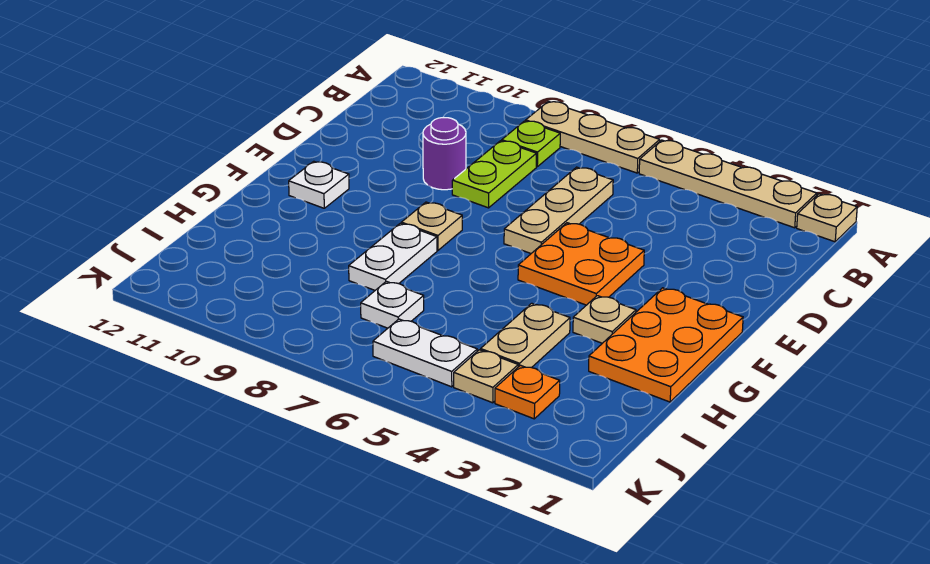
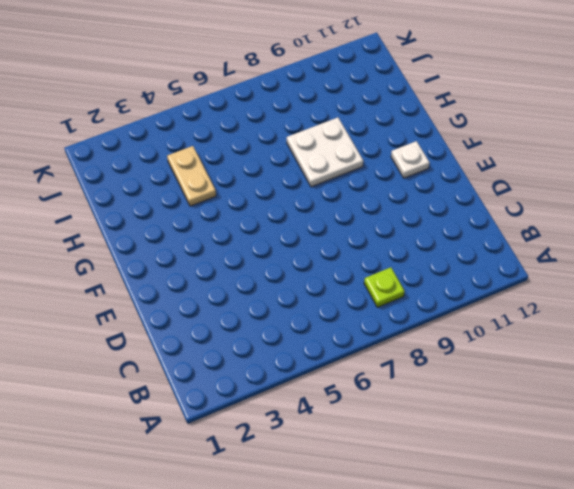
white 2x2 plate [287,118,363,187] -> white 1x2 plate [349,223,437,290]
none -> tan 1x1 plate [797,194,857,242]
none -> tan 1x4 plate [639,140,817,228]
none -> tan 1x3 plate [526,101,660,173]

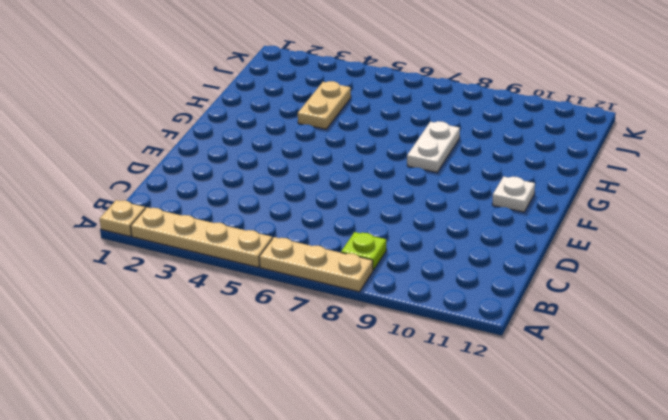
none -> tan 1x3 plate [504,167,613,253]
none -> lime 1x2 plate [452,141,536,208]
none -> purple 1x1 round brick [423,117,466,190]

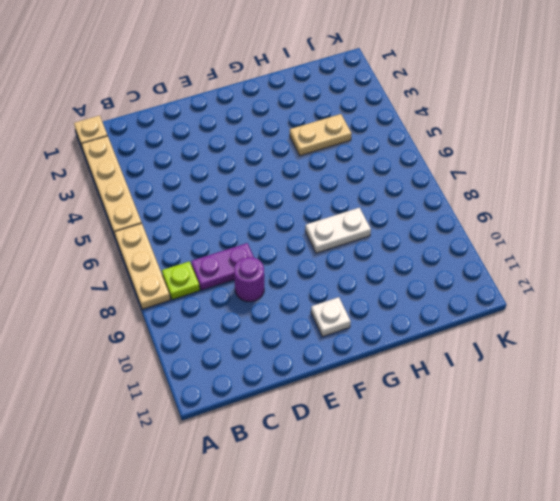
purple 1x2 plate [191,243,254,290] -> lime 1x2 plate [452,141,536,208]
none -> tan 1x3 plate [504,167,613,253]
none -> orange 2x2 plate [518,223,644,305]
none -> orange 2x3 plate [589,288,743,402]

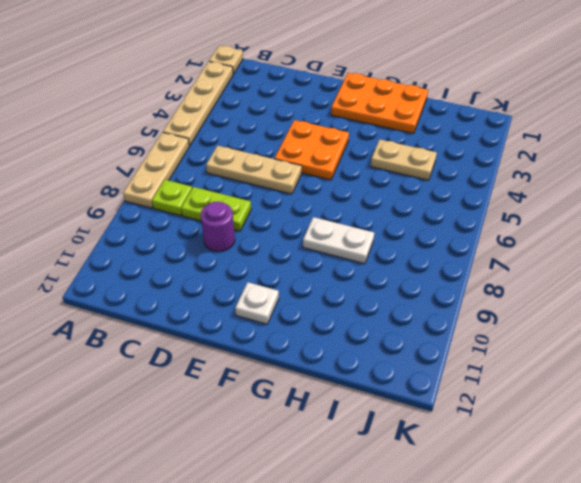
none -> tan 1x1 plate [401,202,462,250]
none -> tan 1x1 plate [573,296,636,343]
none -> white 1x1 plate [361,281,424,328]

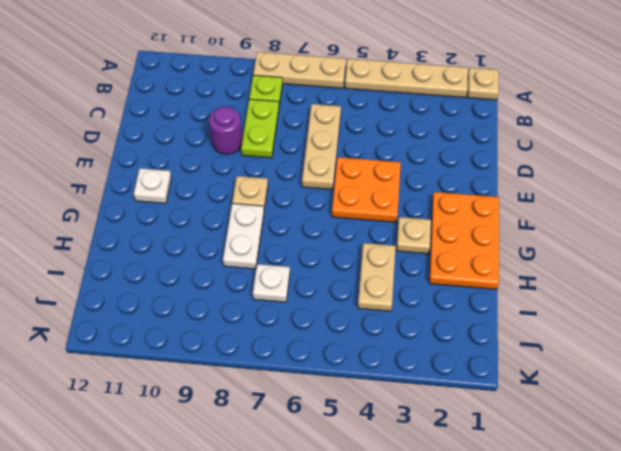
none -> orange 1x1 plate [495,365,560,419]
none -> tan 1x1 plate [454,350,518,403]
none -> white 1x2 plate [373,319,477,387]

